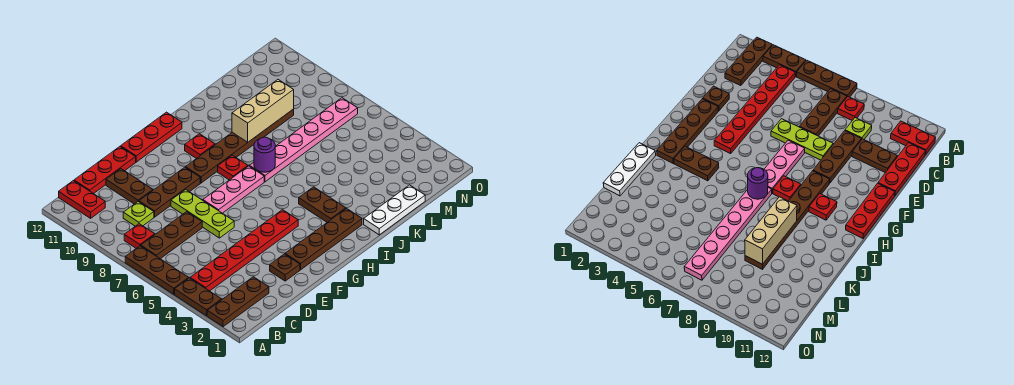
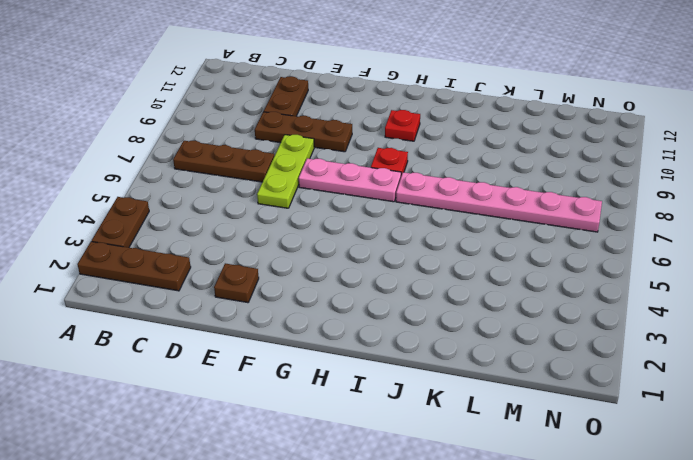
none -> brown 1x3 plate [125,246,189,294]
none -> red 1x6 plate [190,210,298,291]
none -> red 1x1 plate [124,224,155,248]

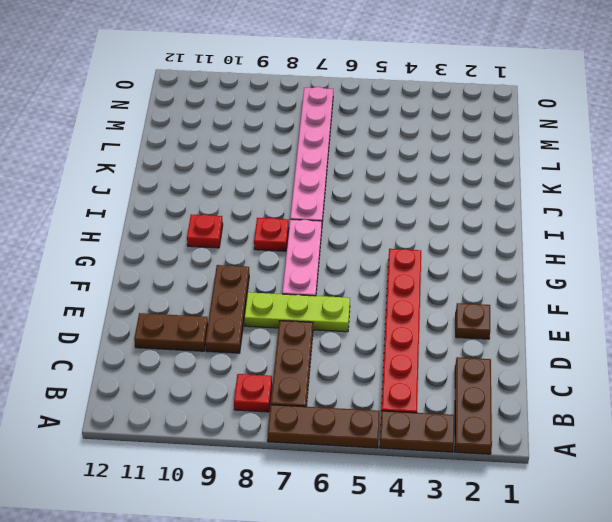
none -> red 1x2 plate [59,181,105,218]
none -> lime 1x1 plate [123,202,154,226]
none -> red 1x3 plate [74,147,136,194]

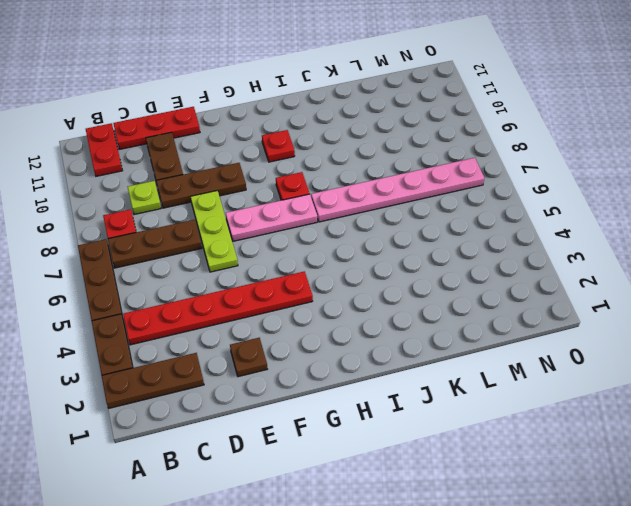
none -> brown 1x4 plate [285,209,362,270]
none -> red 1x3 plate [121,112,182,162]
none -> brown 1x6 plate [186,109,294,183]

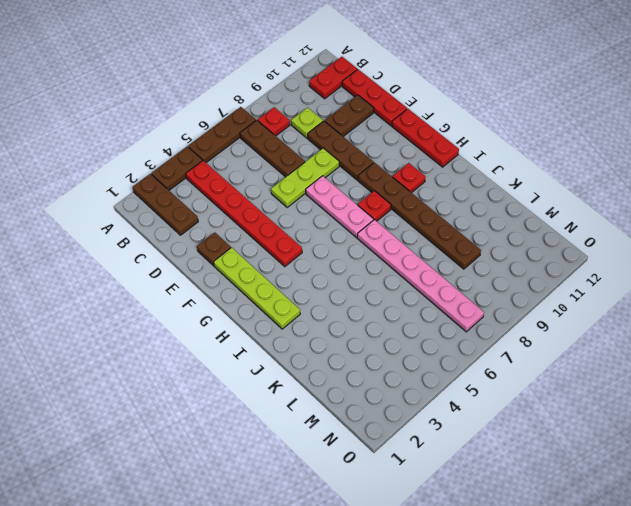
lime 1x4 plate [214,248,300,329] -> brown 1x4 plate [285,209,362,270]
none -> brown 1x2 plate [299,187,346,222]
none -> white 1x3 plate [364,185,425,235]
none -> purple 1x1 round brick [254,137,275,172]

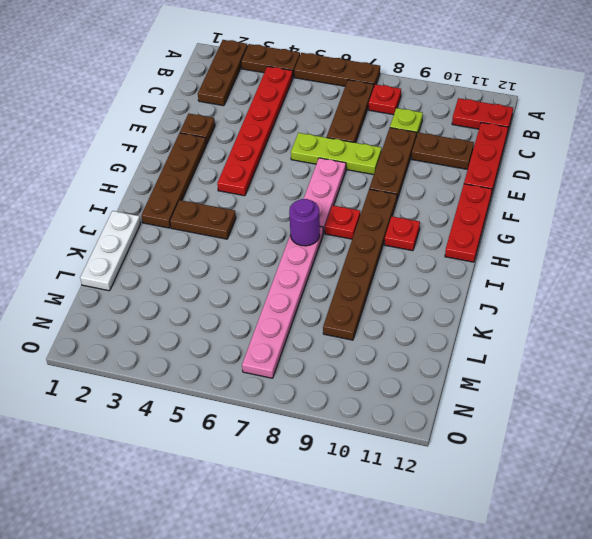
none -> tan 1x3 brick [232,80,294,142]

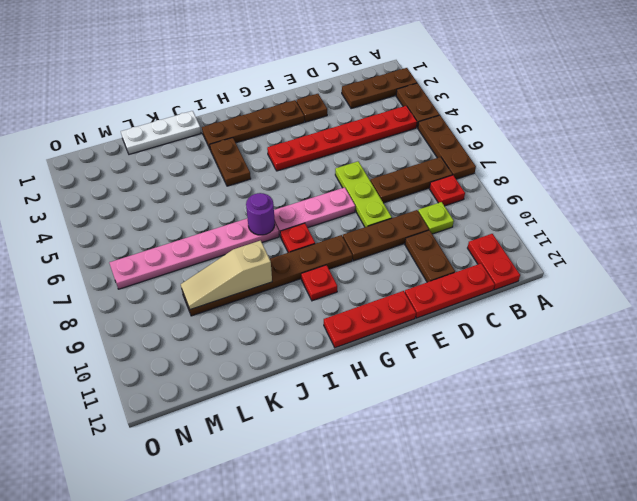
tan 1x3 slope [181,240,272,310] -> tan 1x3 brick [232,80,294,142]

